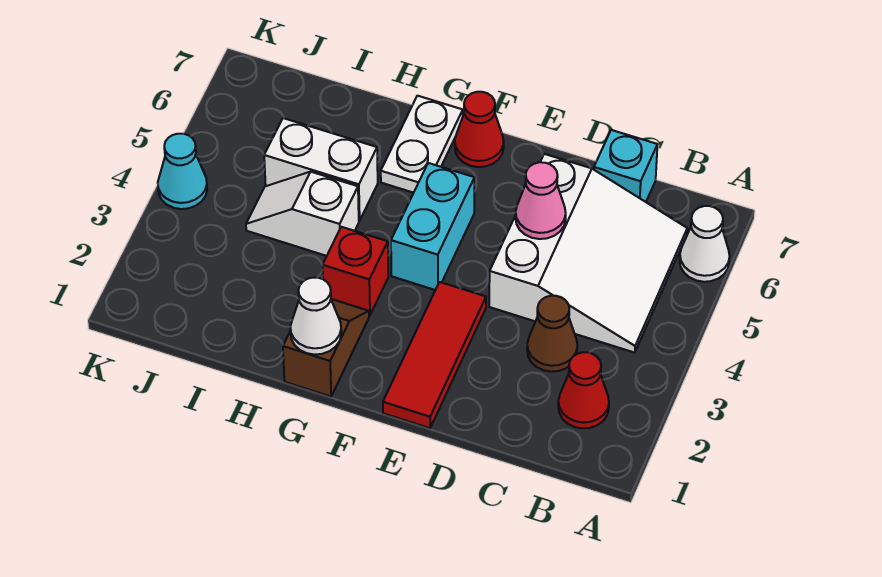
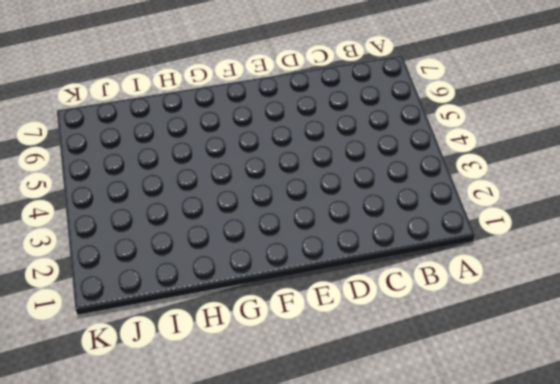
none -> white 1x1 cone [680,206,730,282]
none -> red 1x1 cone [558,352,609,428]
none -> white 3x3 slope [489,154,687,353]

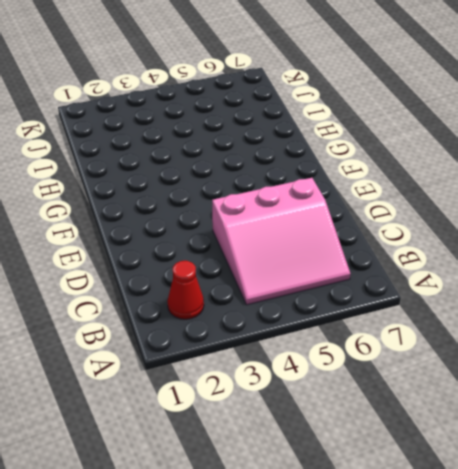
pink 3x3 slope [212,178,350,305] -> white 3x3 slope [489,154,687,353]
none -> white 1x1 cone [680,206,730,282]
none -> brown 1x1 cone [527,296,577,372]
none -> cyan 1x1 brick [594,130,657,202]

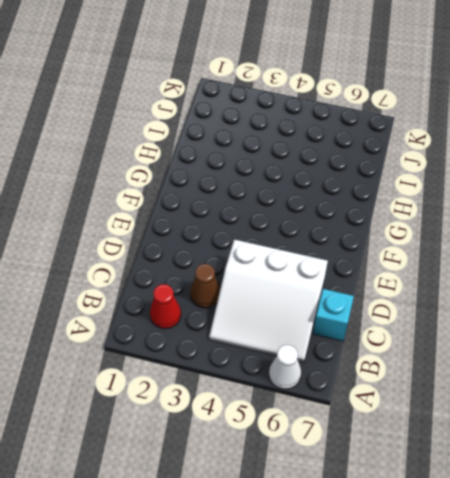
none -> red 1x3 tile [383,282,486,428]
none -> cyan 1x2 brick [391,163,474,290]
none -> red 1x1 cone [455,92,504,167]

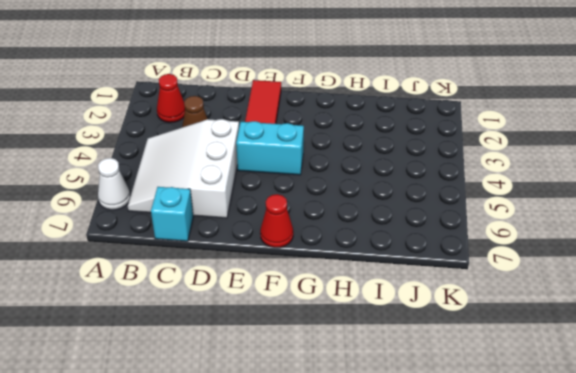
cyan 1x2 brick [236,121,304,175] -> cyan 1x2 brick turned to [391,163,474,290]
none -> brown 1x2 slope [283,299,369,396]
none -> red 1x1 brick [323,227,388,315]
none -> white 1x2 plate [381,96,463,193]

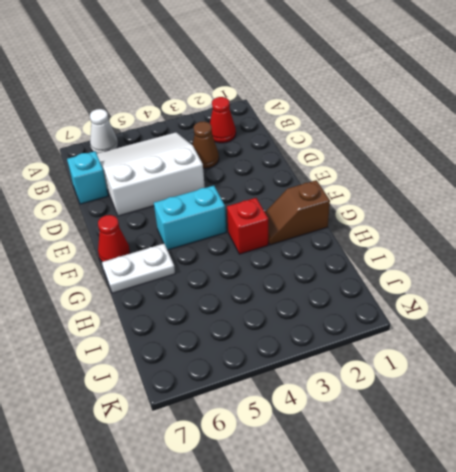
none -> red 1x3 tile [383,282,486,428]
none -> white 1x2 slope [246,172,359,256]
none -> white 1x2 brick [264,118,378,221]

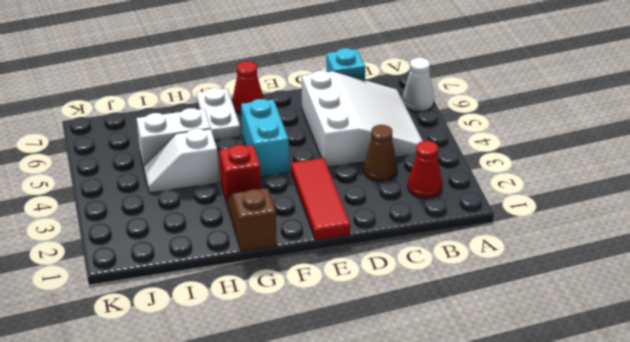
none -> cyan 1x1 cone [158,134,207,209]
none -> pink 1x1 cone [516,162,566,239]
none -> white 1x1 cone [290,278,341,355]

